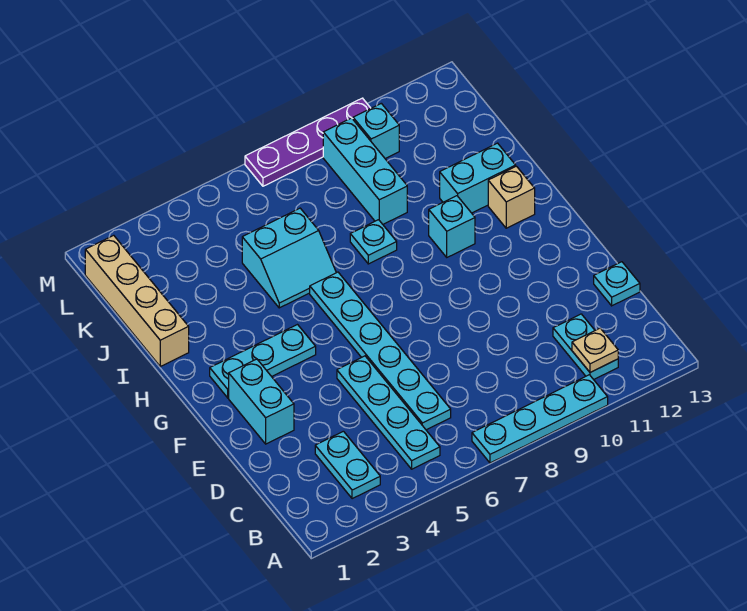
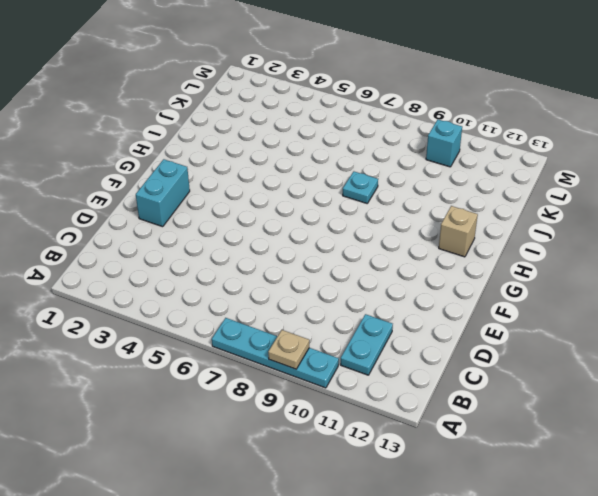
tan 1x1 plate [268,330,309,369] -> tan 1x1 plate moved to [572,328,618,372]
none -> cyan 1x2 plate [315,431,380,499]
none -> cyan 1x4 plate [337,356,440,469]
none -> cyan 1x6 plate [310,272,451,430]

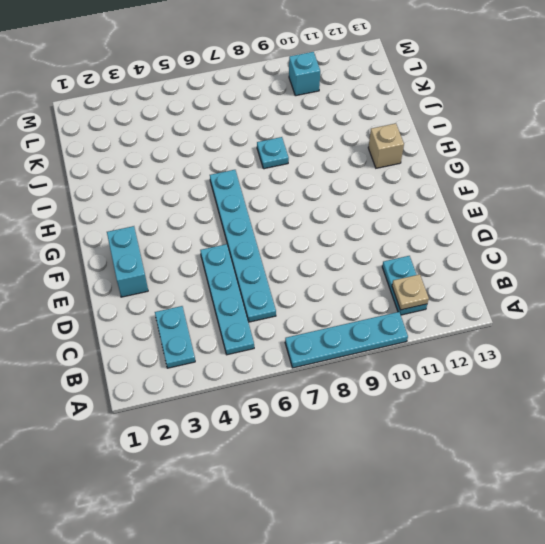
none -> cyan 1x1 plate [594,262,640,306]
none -> cyan 1x3 plate [210,325,316,398]
none -> cyan 1x1 brick [429,196,475,257]

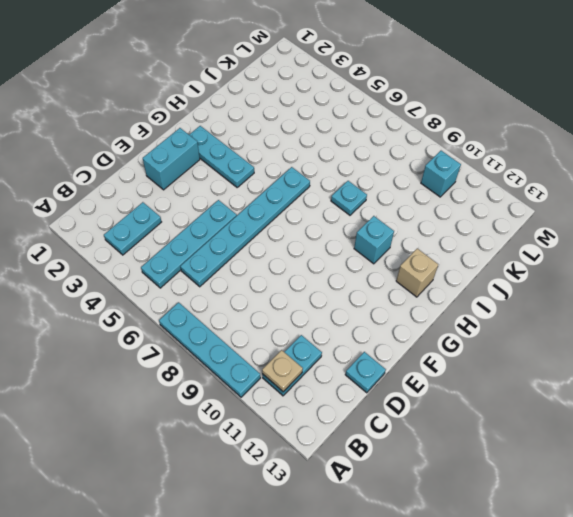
none -> tan 1x4 brick [85,235,189,366]
none -> cyan 2x2 slope [242,208,336,308]
none -> cyan 1x2 brick [440,143,516,213]

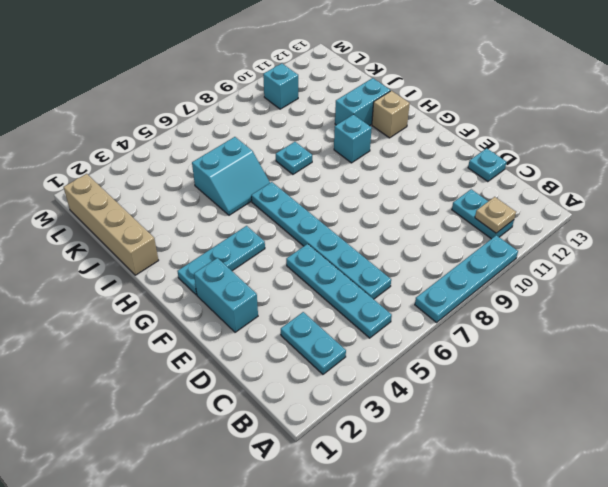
none -> cyan 1x3 brick [323,118,407,224]
none -> purple 1x4 plate [245,98,371,186]

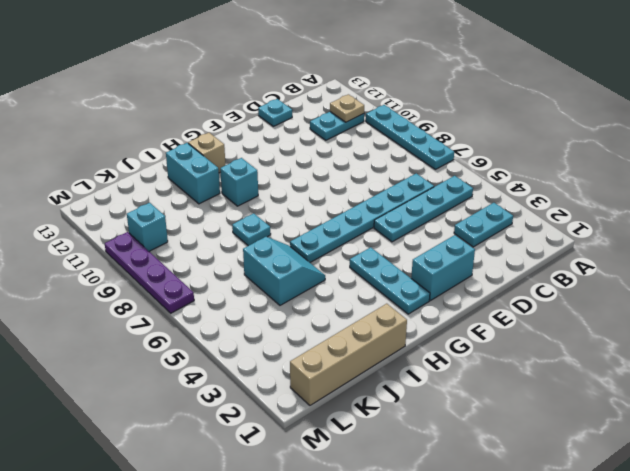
none -> cyan 1x3 brick [323,118,407,224]

